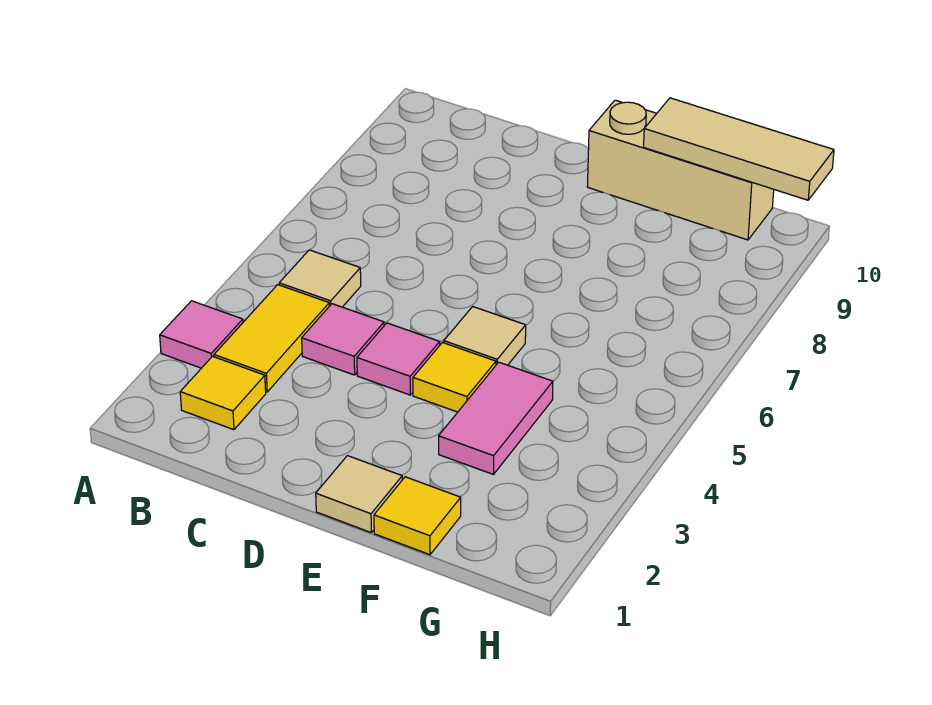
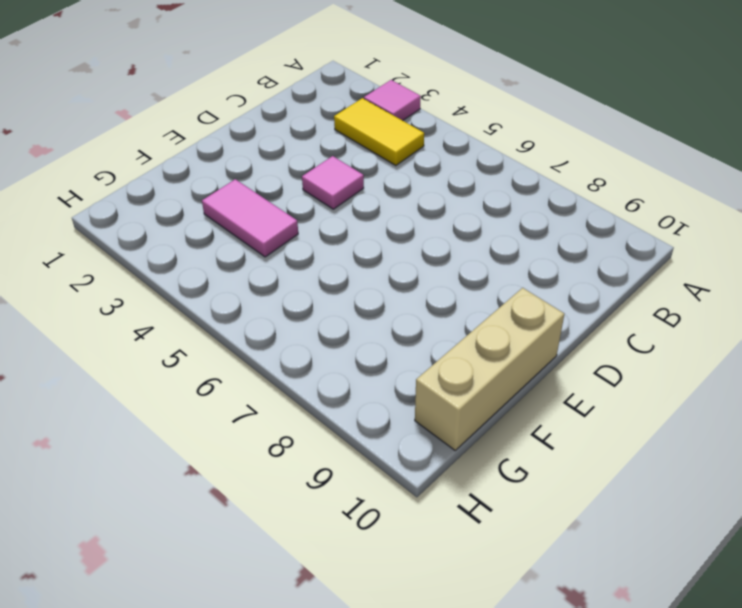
none -> yellow 1x1 tile [180,356,266,430]
none -> tan 1x1 tile [279,250,361,307]
none -> pink 1x1 tile [302,304,384,375]

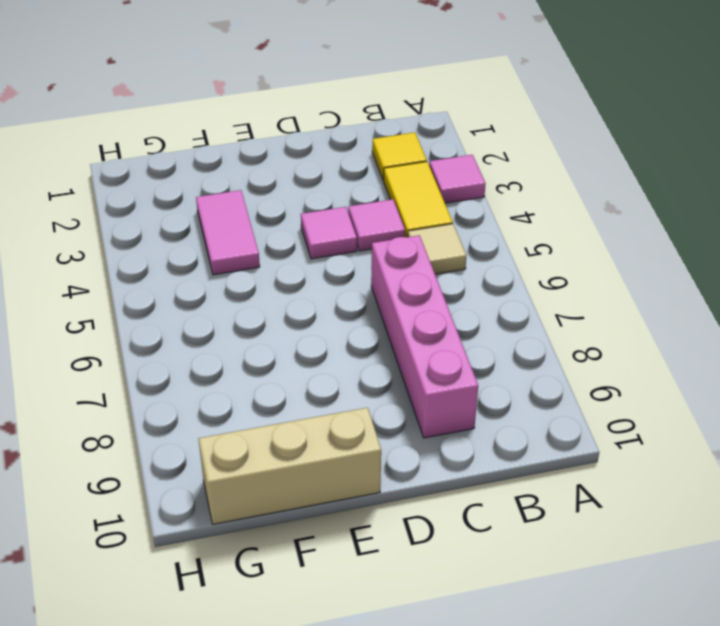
pink 1x4 brick [371,235,478,438] -> none
none -> tan 1x1 tile [316,456,402,533]
none -> yellow 1x1 tile [413,343,496,412]
none -> tan 1x1 tile [444,307,526,365]

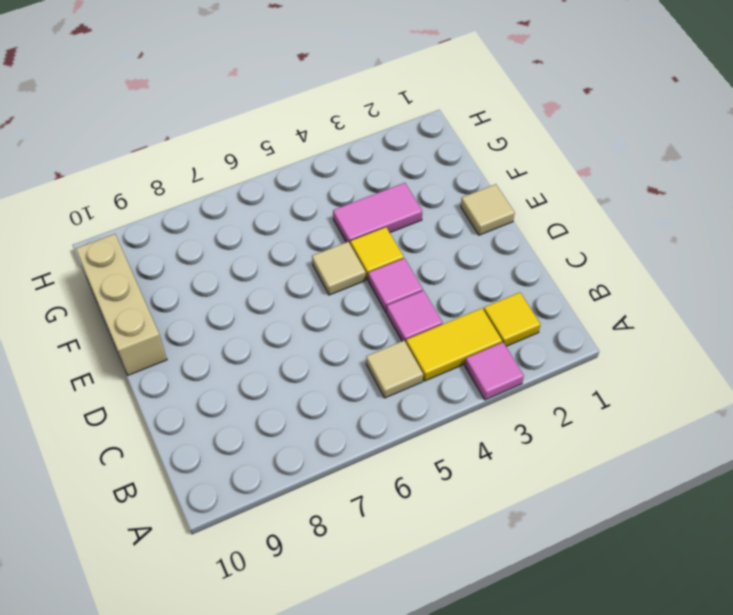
none -> yellow 1x1 tile [374,477,461,555]
none -> tan 1x3 tile [644,98,834,200]

